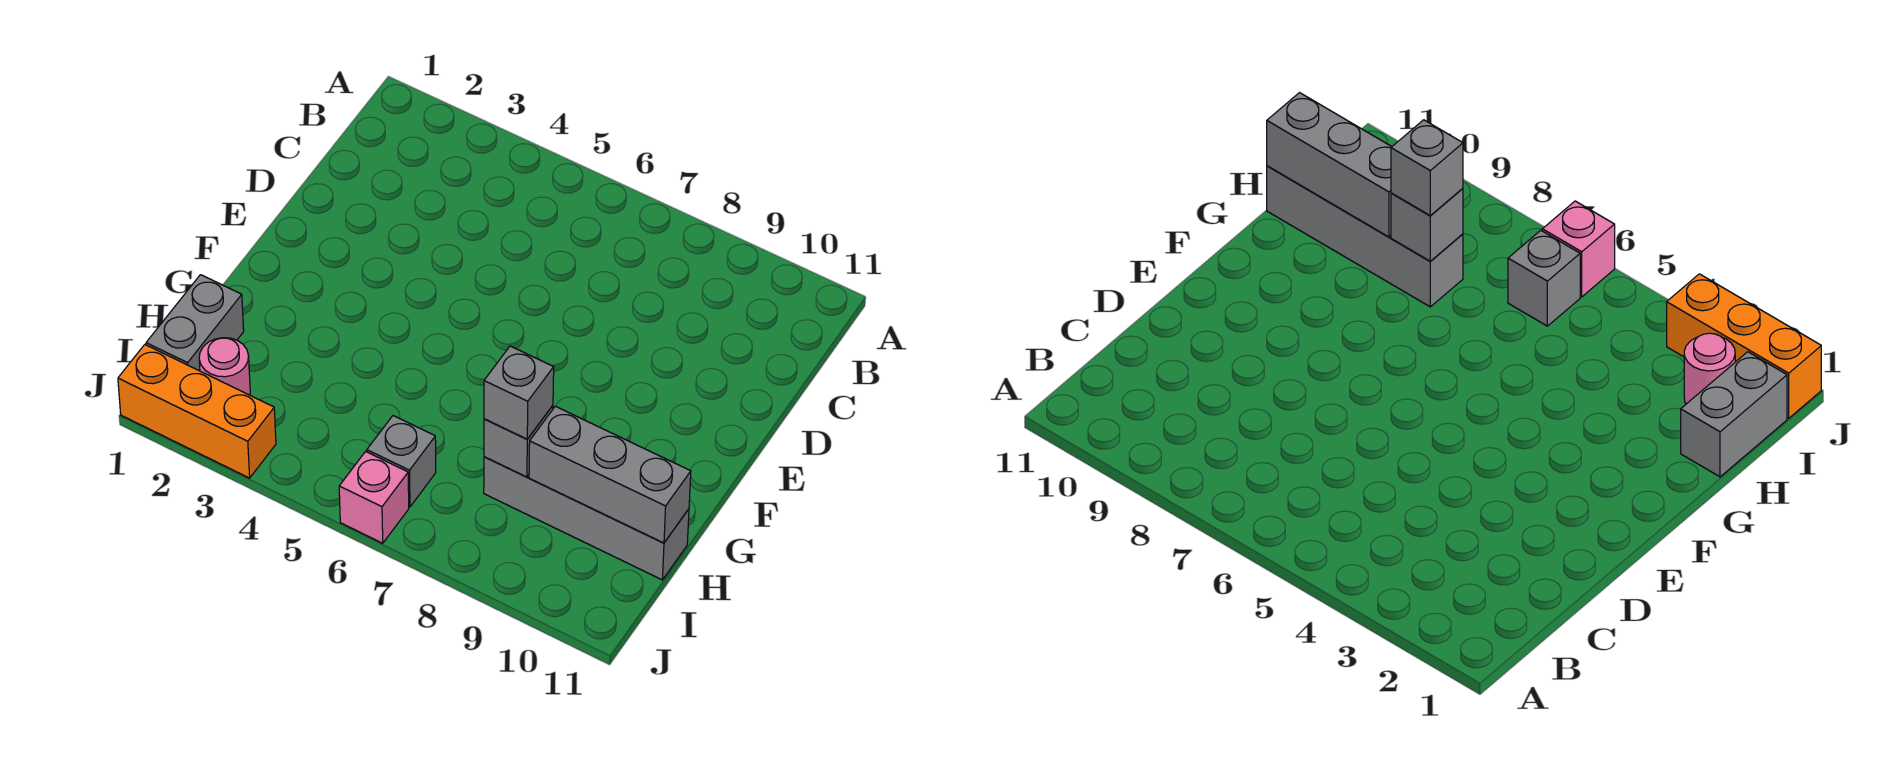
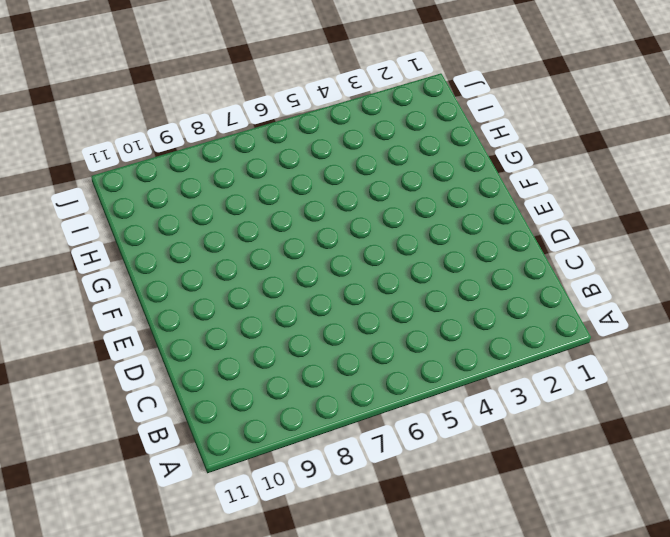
none -> grey 1x2 brick [146,275,244,371]
none -> grey 1x4 brick [484,457,689,580]

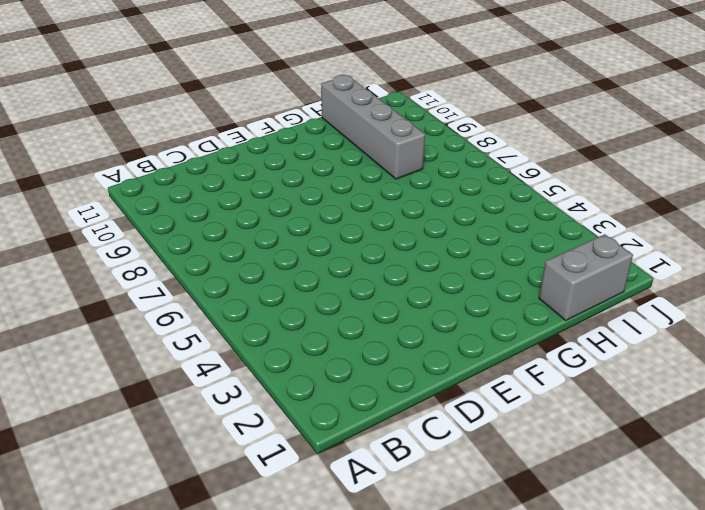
none -> pink 1x1 round brick [199,338,250,395]
none -> grey 1x1 brick [367,416,436,507]

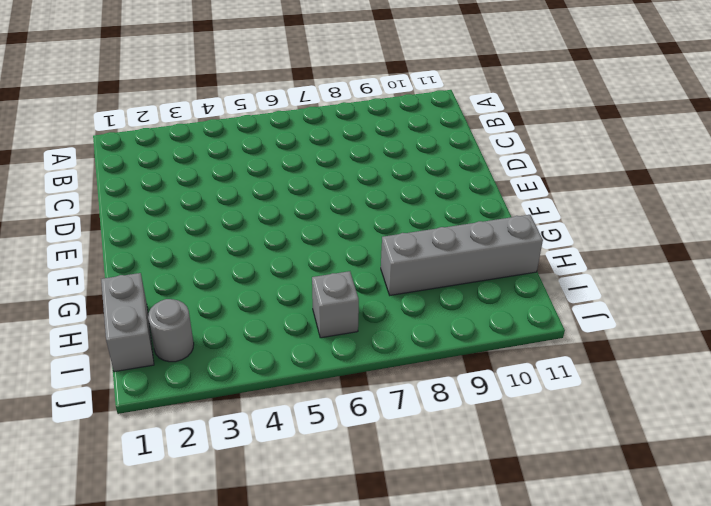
grey 1x1 round brick [148,299,194,362] -> pink 1x1 round brick [199,338,250,395]
none -> orange 1x3 brick [118,345,276,478]
none -> pink 1x1 brick [339,452,409,543]

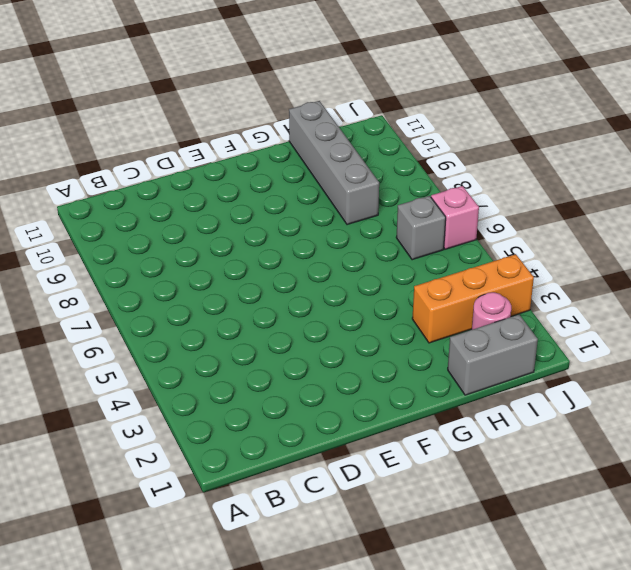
orange 1x3 brick [412,254,534,343] -> orange 1x3 brick turned to [118,345,276,478]
none -> grey 1x1 brick [484,406,553,477]
none -> grey 1x3 brick [529,406,691,543]

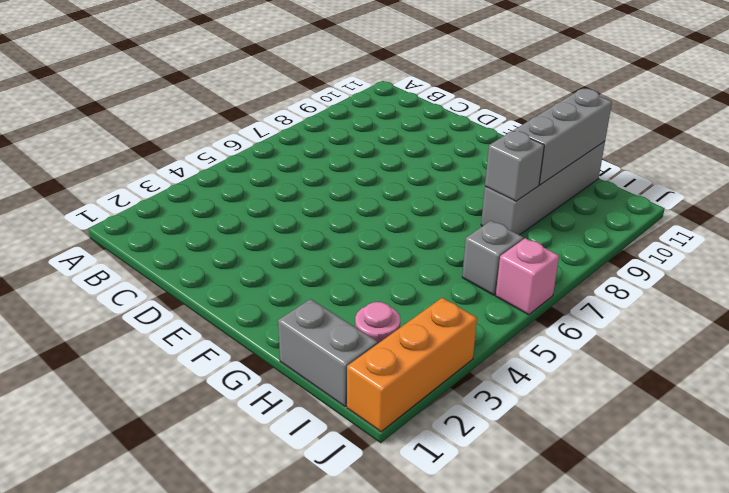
none -> grey 1x1 brick [484,346,554,439]

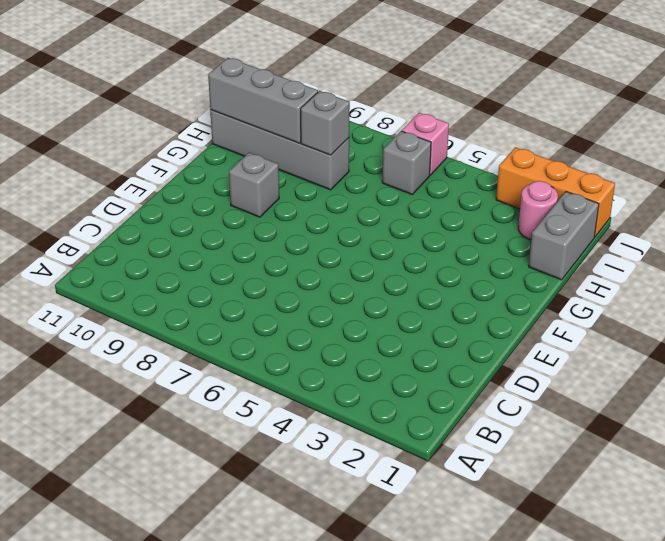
grey 1x1 brick [229,153,279,217] -> grey 1x1 brick moved to [484,346,554,439]

